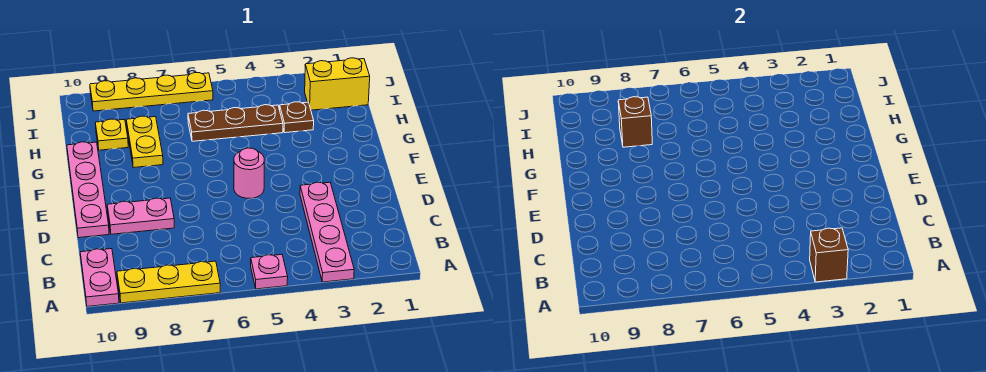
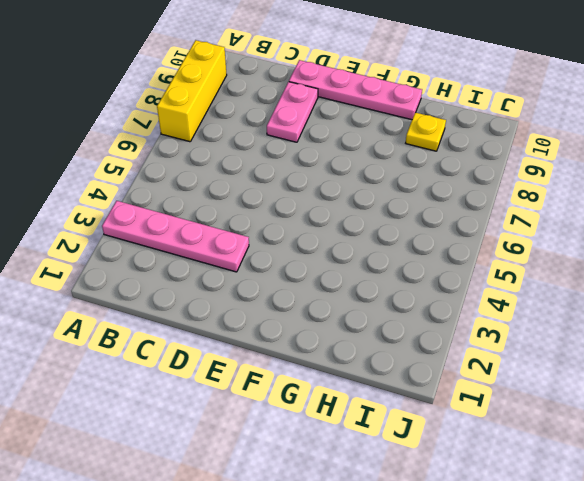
yellow 1x3 brick [157,40,227,142] -> yellow 1x3 plate [117,261,220,303]
none -> pink 1x1 plate [251,254,288,289]
none -> pink 1x2 plate [80,249,119,307]
none -> pink 1x1 round brick [234,148,264,198]

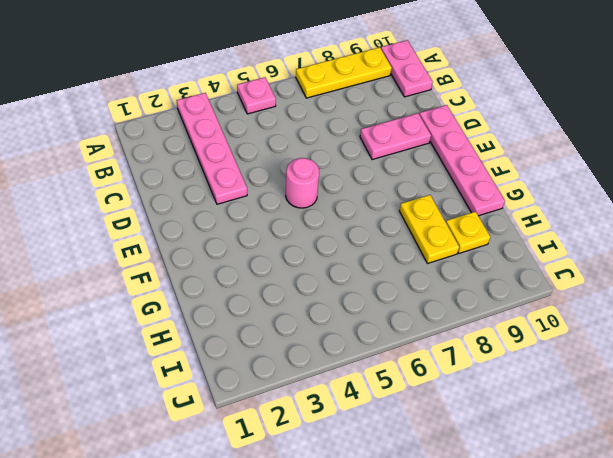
none -> brown 1x1 plate [280,102,314,133]
none -> brown 1x3 plate [188,105,283,141]
none -> yellow 1x2 brick [305,58,370,110]

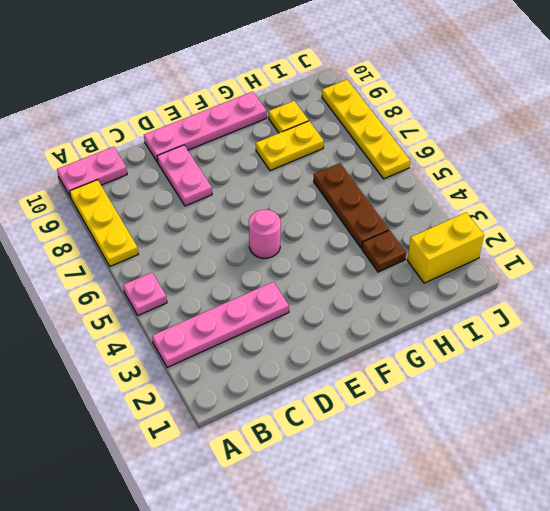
yellow 1x2 brick [407,212,484,283] -> yellow 1x2 brick turned to [305,58,370,110]
none -> brown 1x1 brick [810,228,848,282]
none -> brown 1x1 brick [618,97,652,147]

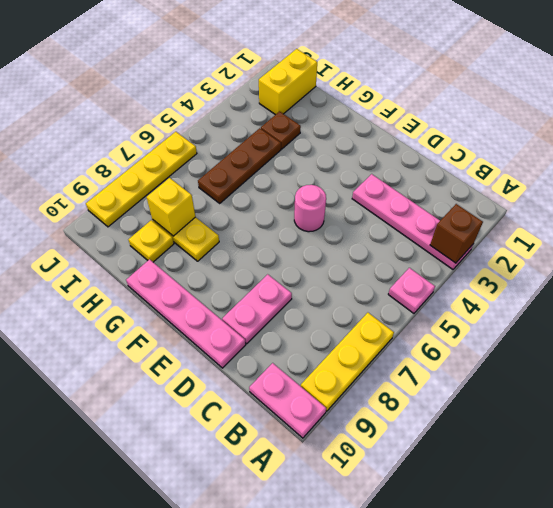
yellow 1x1 brick [147,178,195,236] -> brown 1x1 brick [618,97,652,147]

